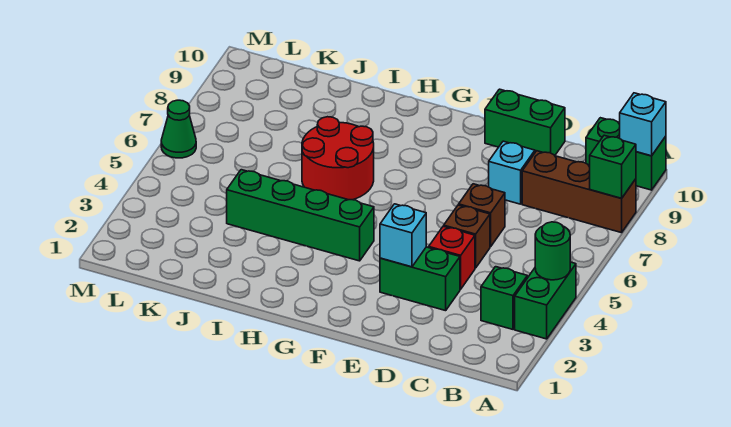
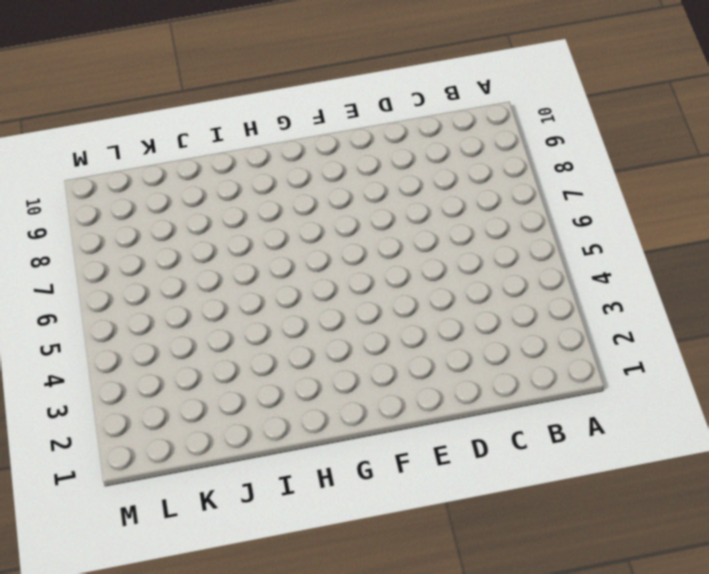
none -> green 1x2 brick [515,262,576,339]
none -> brown 1x3 brick [522,151,636,233]
none -> green 1x2 brick [586,118,666,190]

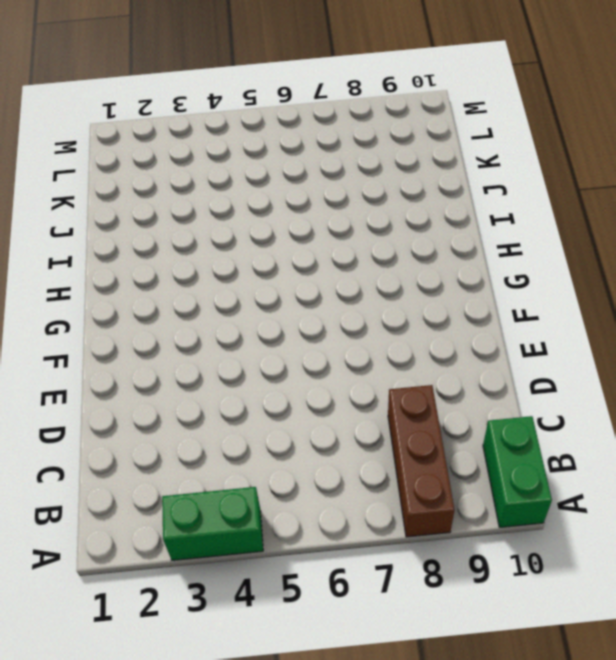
none -> green 1x1 brick [481,267,527,329]
none -> green 1x2 brick [380,247,460,311]
none -> red 1x1 brick [429,226,475,289]

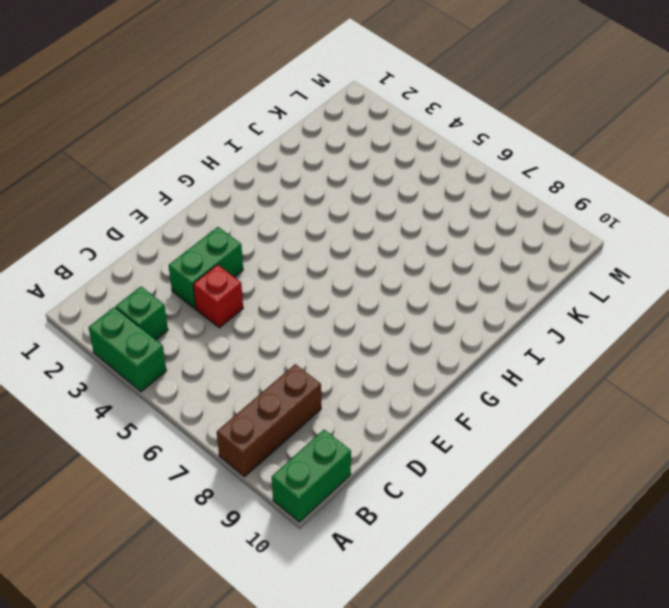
none -> brown 1x1 brick [444,205,490,268]
none -> brown 1x1 brick [459,184,505,247]
none -> cyan 1x1 brick [489,141,535,204]

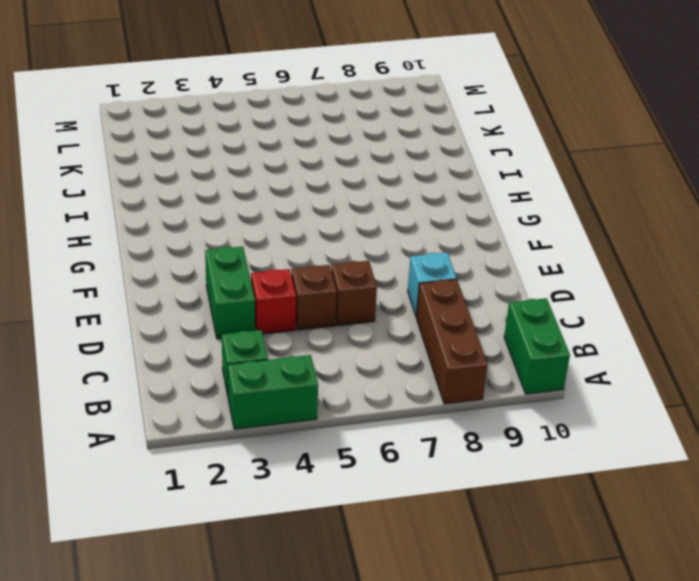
none -> green 1x2 brick [485,89,565,155]
none -> green 1x4 brick [227,170,374,261]
none -> red 2x2 round brick [302,117,374,200]

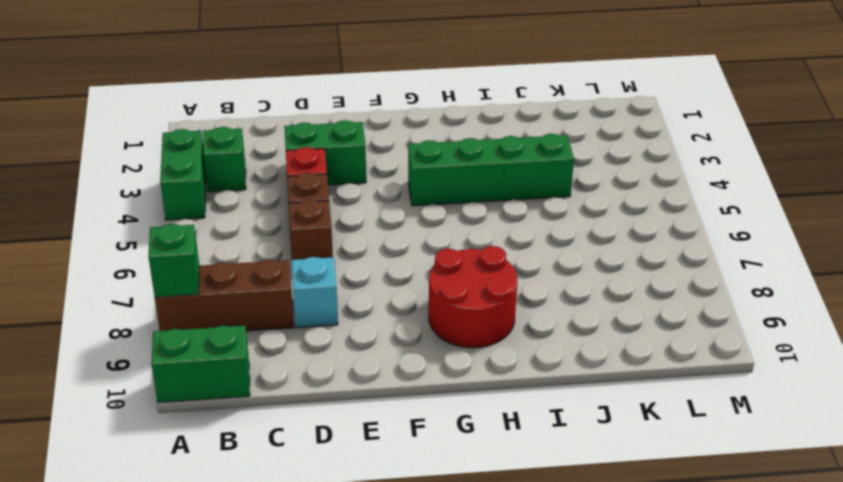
red 2x2 round brick [429,246,517,348] -> red 2x2 round brick moved to [302,117,374,200]
none -> green 1x2 brick [485,89,565,155]
none -> green 1x1 cone [161,100,196,158]
none -> green 1x1 round brick [535,222,570,280]

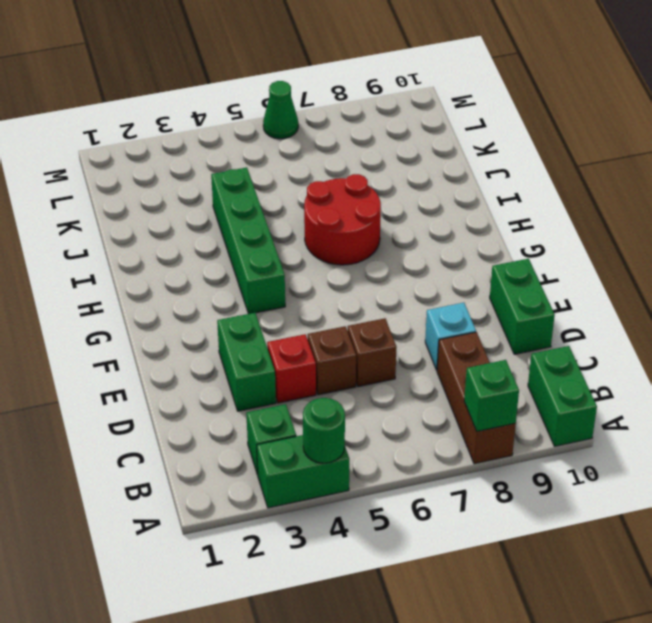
none -> cyan 1x1 brick [620,93,666,156]
none -> cyan 1x1 brick [380,204,426,267]

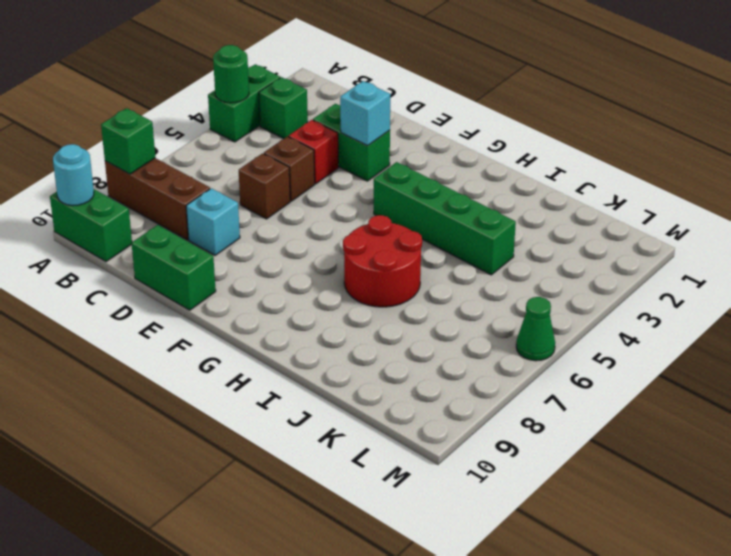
cyan 1x1 round brick [53,144,94,206] -> cyan 1x1 brick [620,93,666,156]

